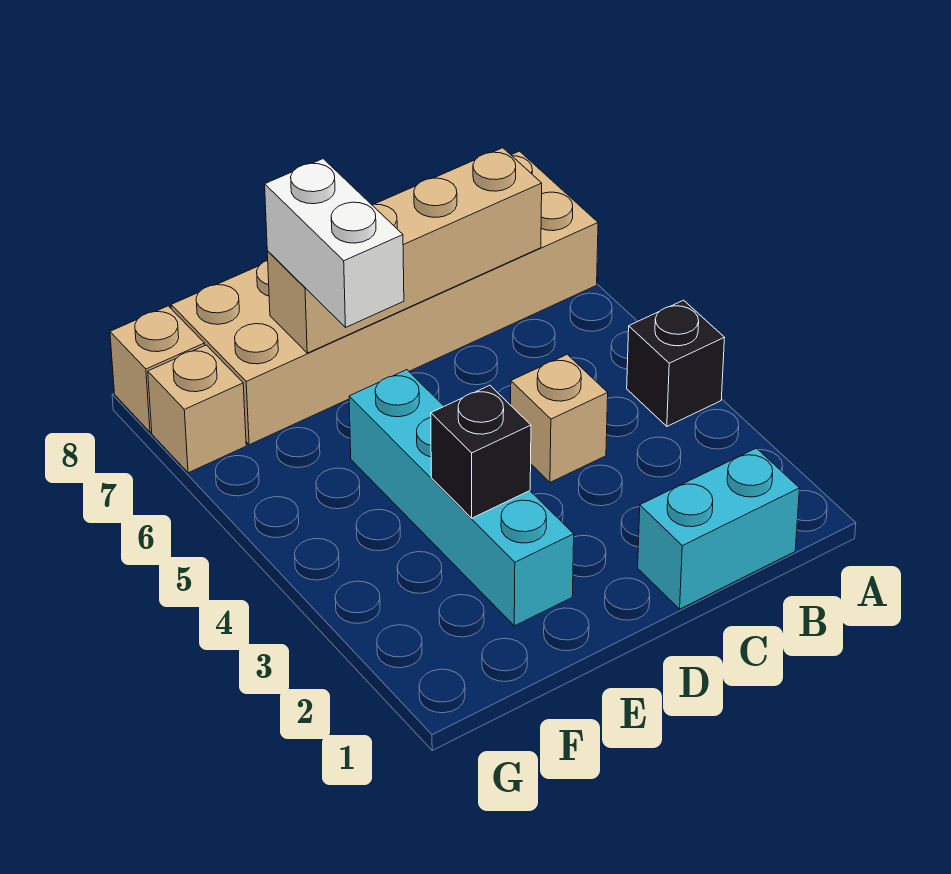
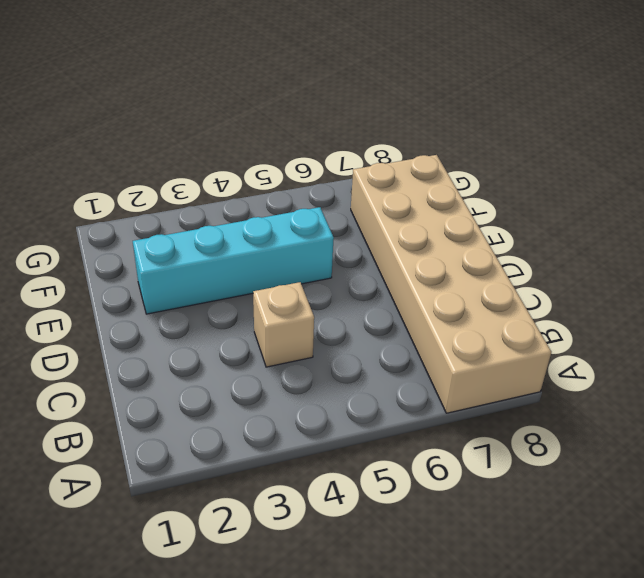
none -> black 1x1 brick [627,300,725,426]
none -> cyan 1x2 brick [638,448,800,609]

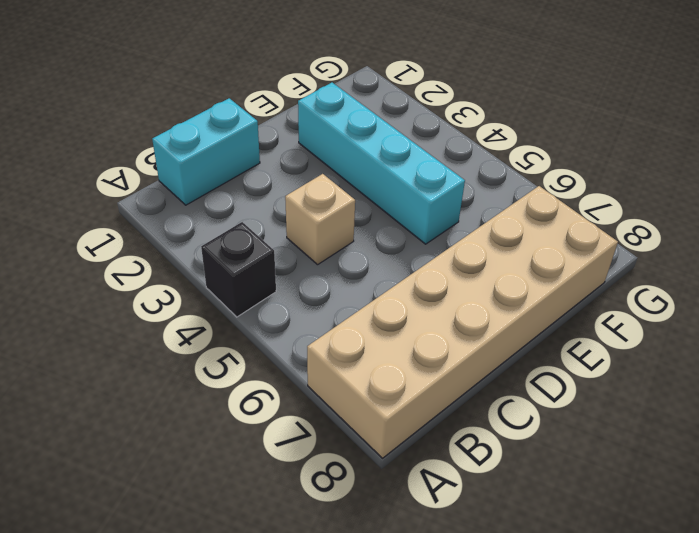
none -> tan 1x1 brick [148,345,246,473]
none -> tan 1x1 brick [110,306,205,432]

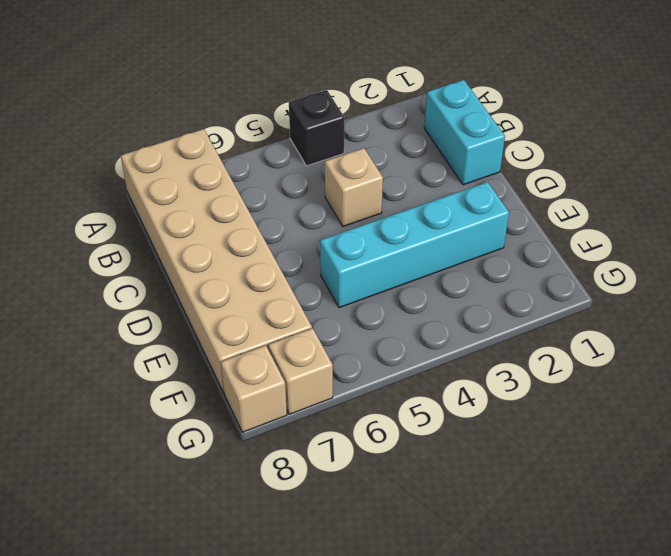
none -> tan 1x4 brick [267,148,542,353]
none -> black 1x1 brick [431,385,531,518]

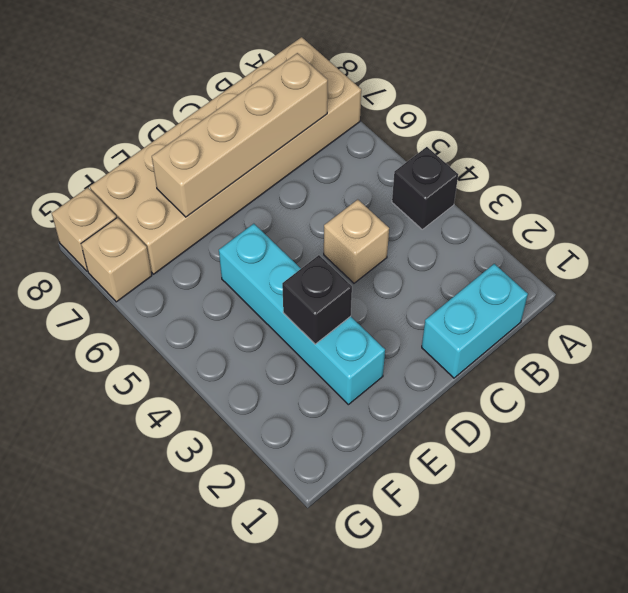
none -> white 1x2 brick [265,159,404,327]

